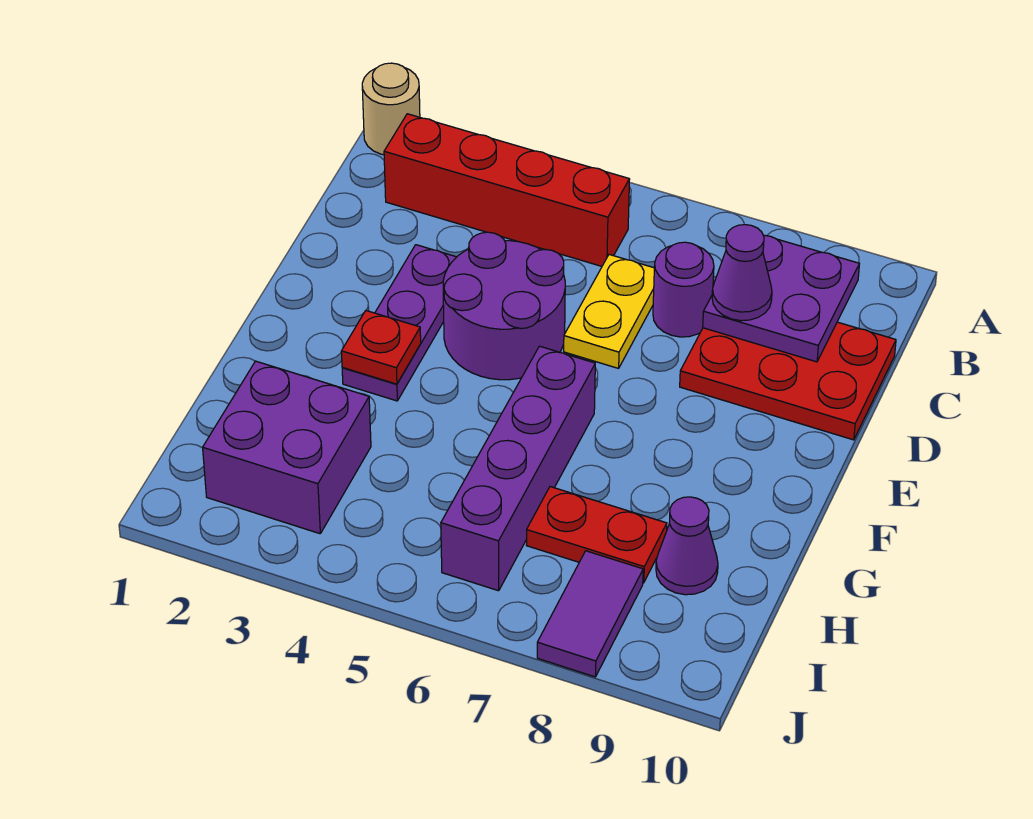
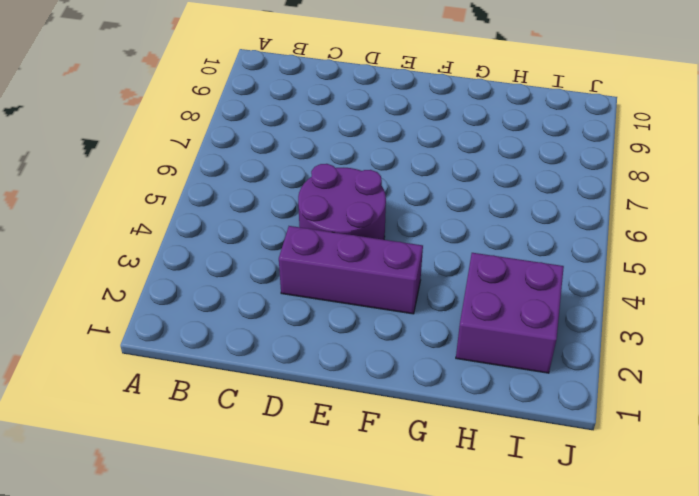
purple 1x3 brick [279,226,423,314] -> purple 1x3 plate [342,245,456,401]
none -> tan 1x1 round brick [362,63,420,155]
none -> red 1x4 brick [384,114,630,266]
none -> yellow 1x2 plate [564,255,654,368]

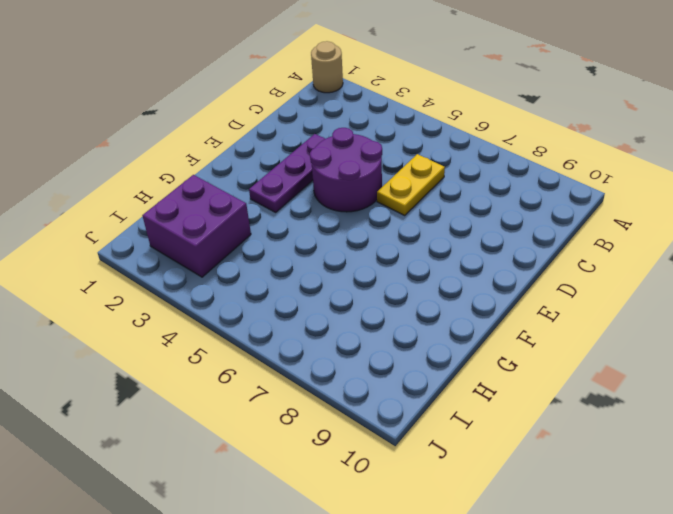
none -> red 1x4 brick [384,114,630,266]
none -> purple 1x1 round brick [653,242,714,337]
none -> red 2x3 plate [680,322,896,440]

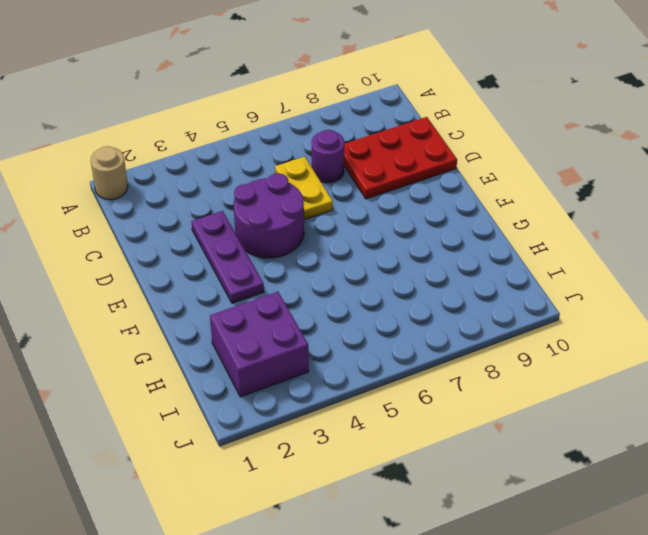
none -> red 1x4 brick [384,114,630,266]
none -> purple 1x4 brick [441,346,595,591]
none -> red 1x2 plate [526,487,667,583]

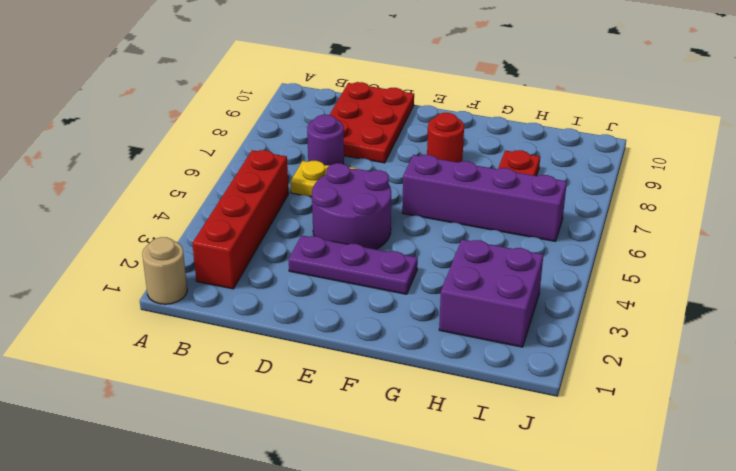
red 1x1 round brick [427,113,464,163] -> none
none -> purple 1x1 cone [656,497,718,595]
none -> purple 1x2 tile [537,551,643,677]
none -> purple 2x2 plate [703,235,859,362]

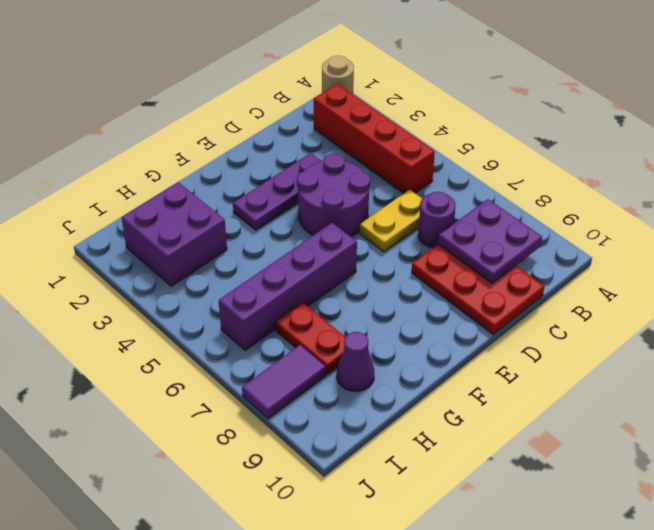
none -> red 1x1 plate [341,311,421,384]
none -> purple 1x1 cone [712,225,772,321]

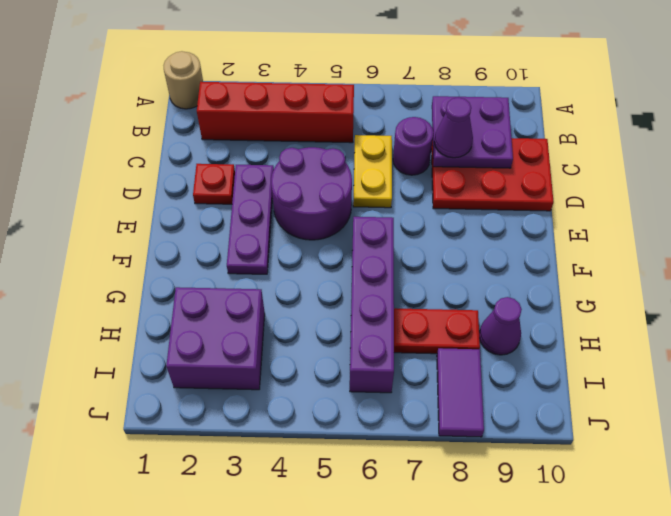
red 1x1 plate [193,164,235,204] -> red 1x1 plate moved to [341,311,421,384]

